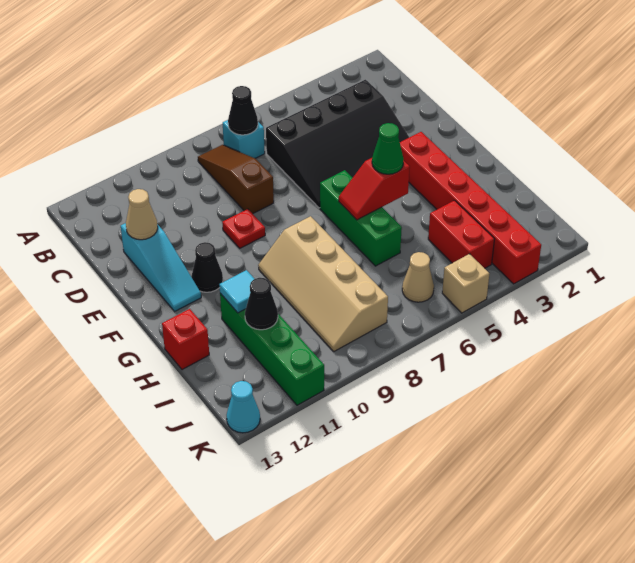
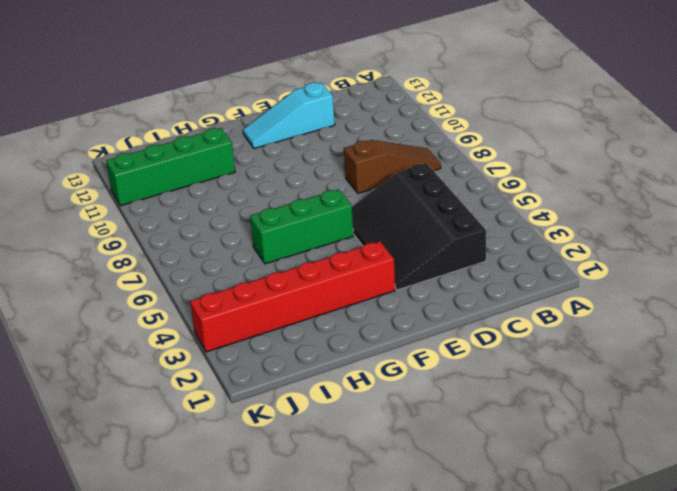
none -> cyan 1x1 brick [223,120,265,158]
none -> red 1x1 plate [222,209,265,248]
none -> black 1x1 cone [191,242,223,292]

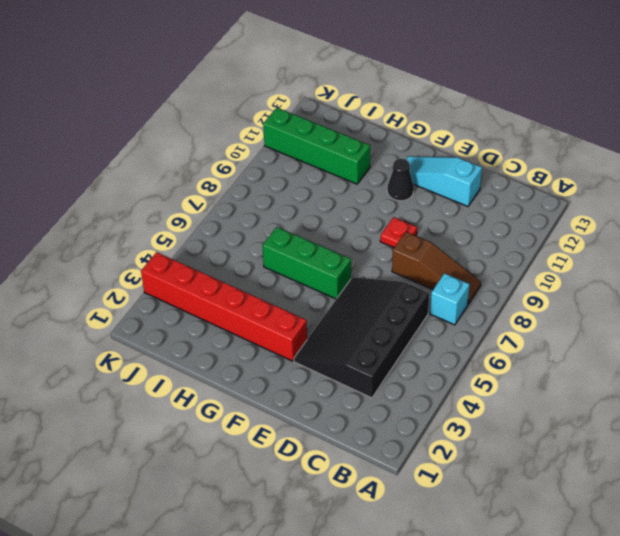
none -> tan 2x4 slope [258,216,388,351]
none -> red 1x1 brick [162,309,209,370]
none -> red 1x2 brick [428,200,494,268]

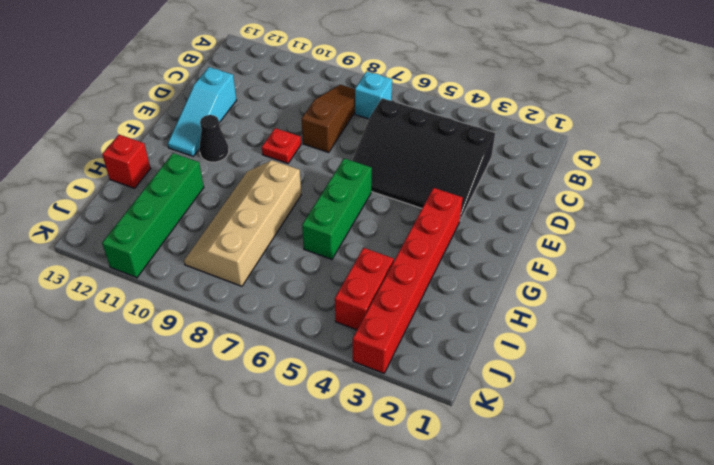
none -> tan 1x1 cone [402,252,434,302]
none -> tan 1x1 brick [442,254,489,313]
none -> cyan 1x1 cone [227,381,260,433]

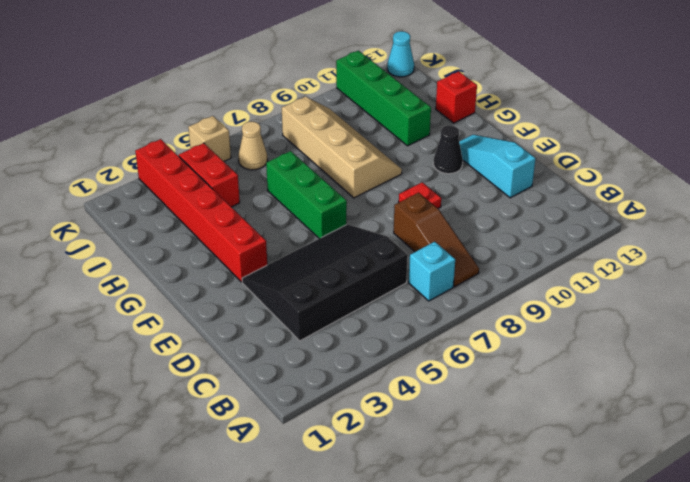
none -> black 1x1 cone [228,86,258,135]
none -> tan 1x1 cone [126,189,158,240]
none -> red 1x2 slope [339,158,410,220]

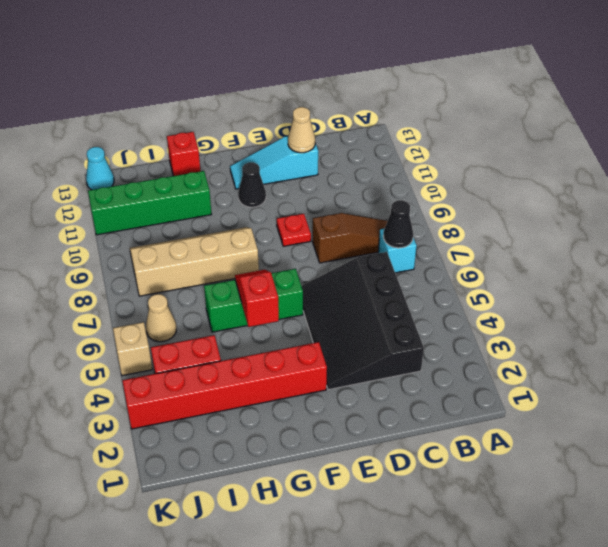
none -> cyan 1x1 tile [219,270,254,313]
none -> black 1x1 cone [245,278,278,330]
none -> green 1x1 cone [372,123,404,174]

